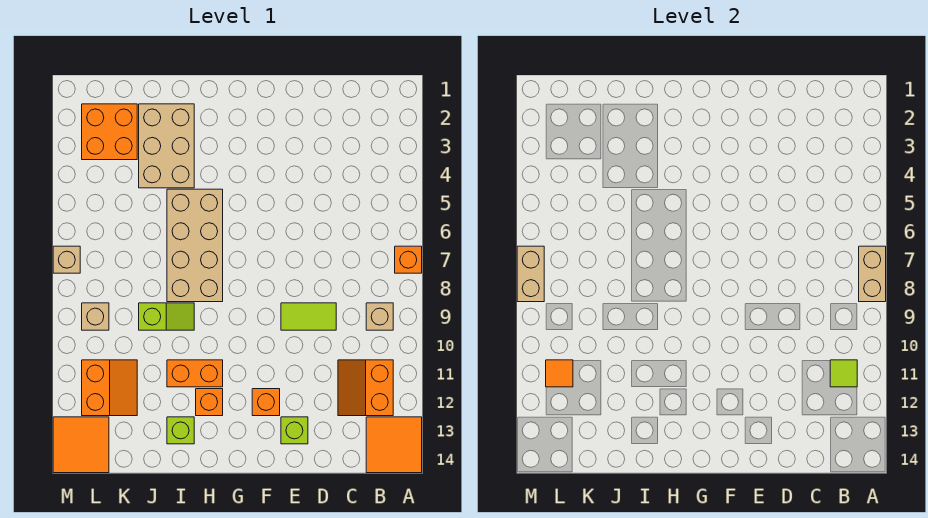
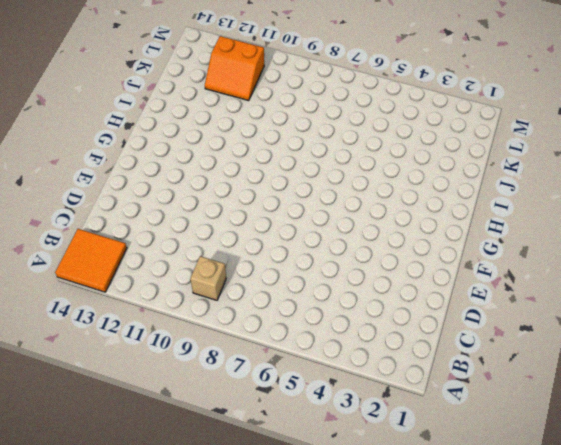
none -> orange 1x1 brick [395,246,422,273]
none -> orange 2x2 slope [338,360,393,416]
none -> lime 1x2 tile [281,303,336,330]

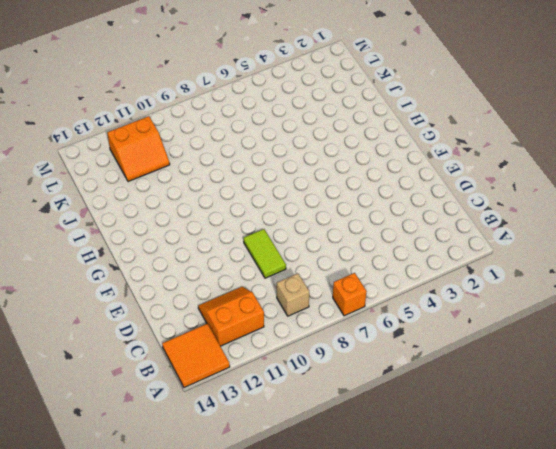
none -> lime 1x1 brick [281,417,308,444]
none -> orange 1x1 brick [252,389,280,416]
none -> tan 2x4 brick [167,189,223,302]

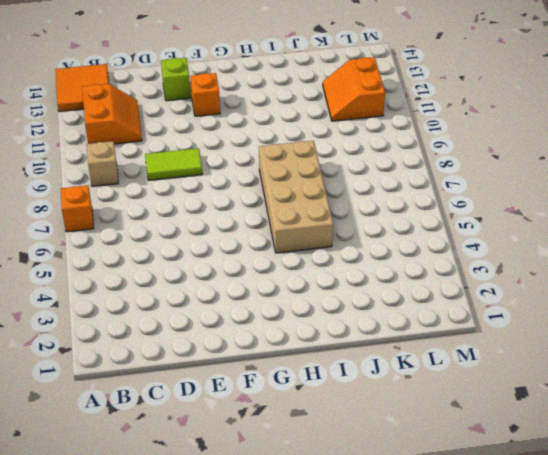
none -> orange 1x2 brick [167,360,223,387]
none -> orange 1x1 brick [196,389,223,416]
none -> tan 2x3 brick [139,104,194,188]

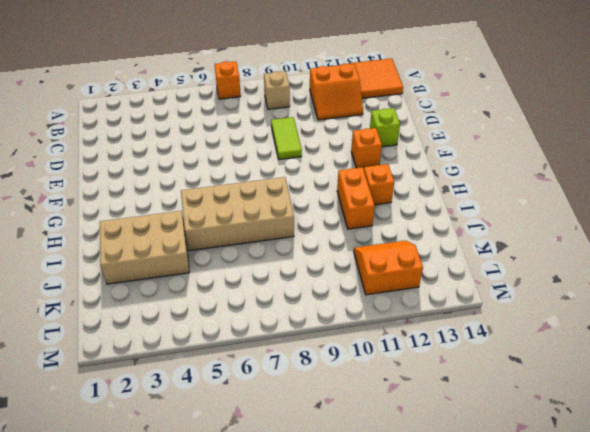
none -> lime 1x2 slope [139,303,194,330]
none -> lime 1x1 brick [167,417,194,444]
none -> orange 2x2 brick [82,104,137,160]

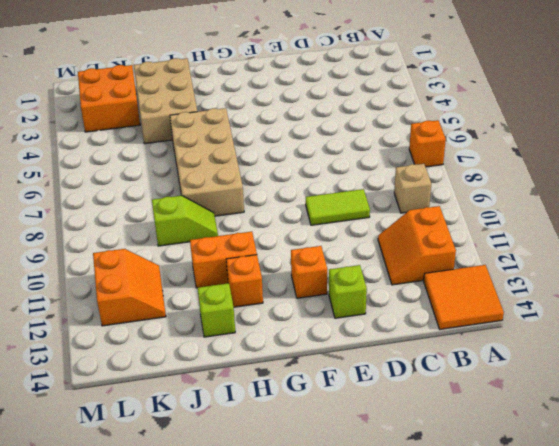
none -> tan 1x1 brick [82,303,109,330]
none -> orange 2x2 tile [53,417,109,473]
none -> tan 1x1 brick [53,246,80,273]

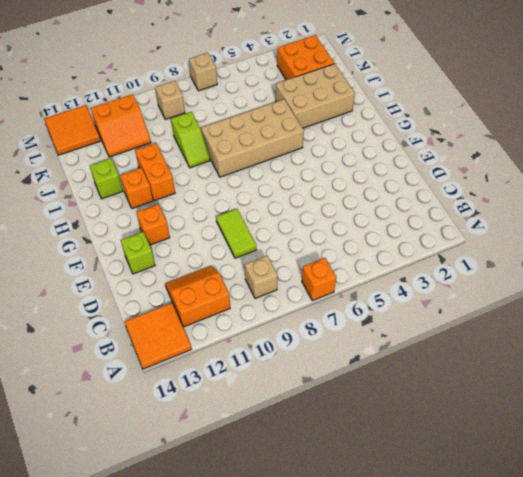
none -> tan 1x2 brick [859,246,886,302]
none -> lime 1x1 tile [830,360,857,387]
none -> orange 1x1 tile [546,360,573,387]

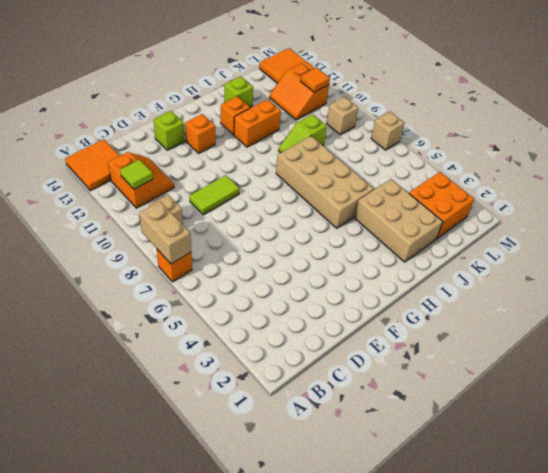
none -> tan 1x2 brick [517,246,544,302]

